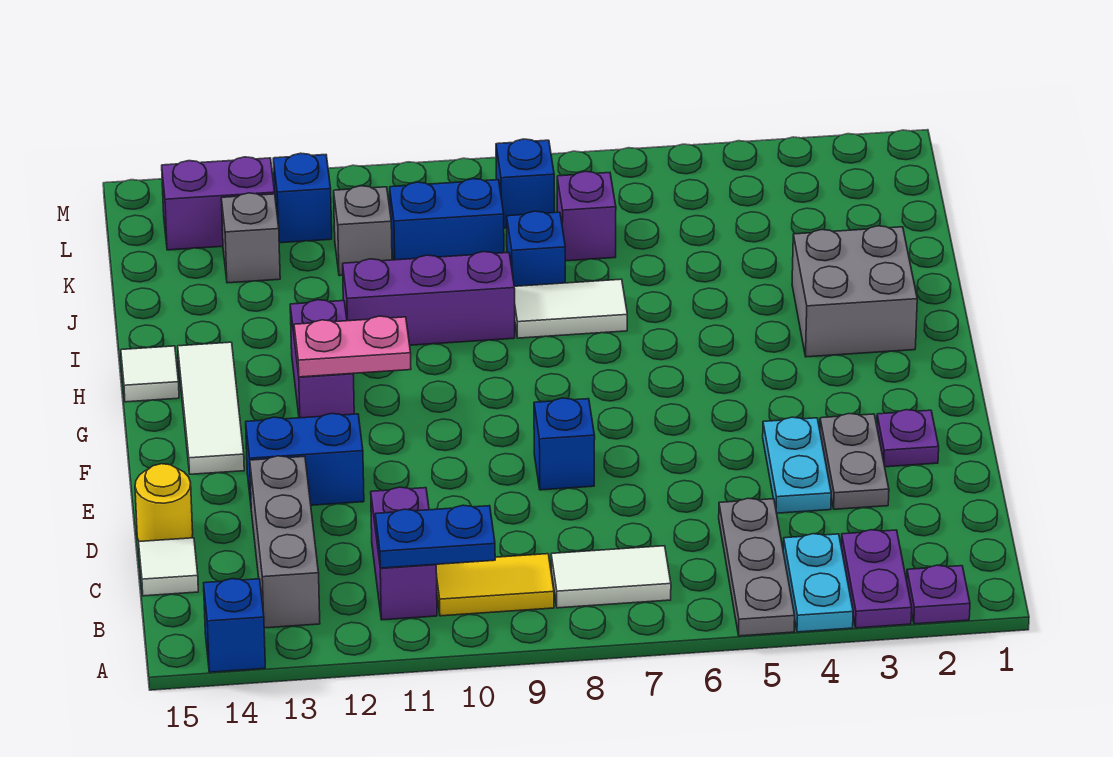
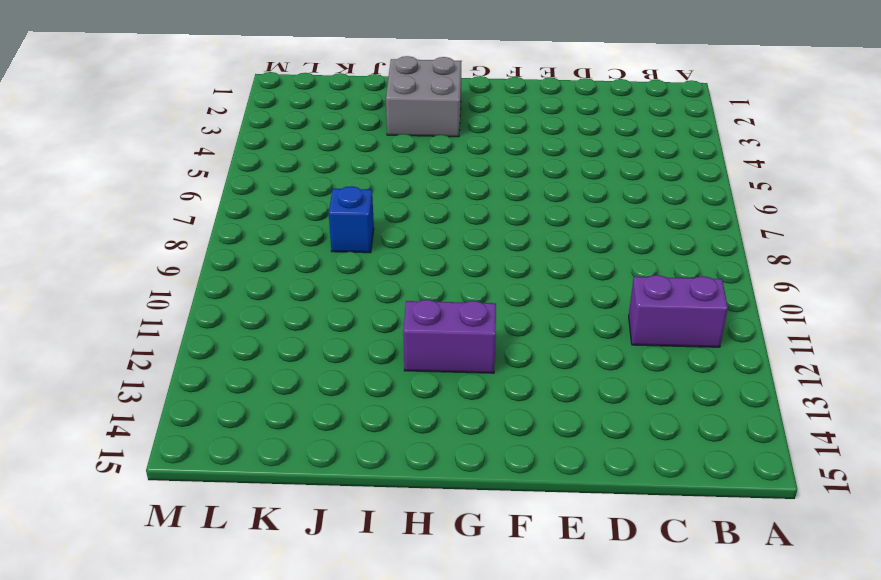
none -> purple 1x1 plate [907,565,970,624]
none -> purple 1x2 plate [841,530,912,628]
none -> cyan 1x2 plate [783,534,853,632]
none -> grey 1x3 plate [719,498,795,636]

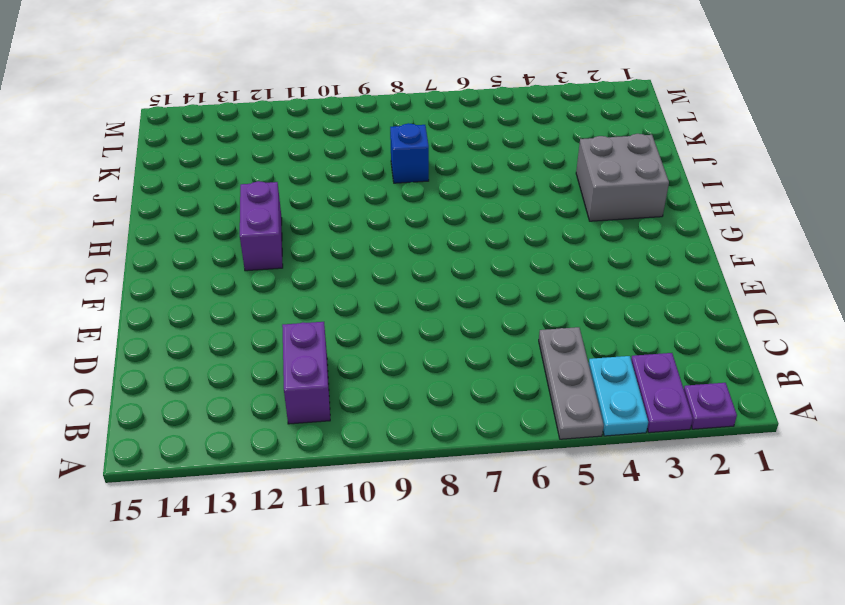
none -> blue 1x1 brick [204,579,265,672]
none -> white 1x2 tile [551,546,671,608]
none -> yellow 1x2 tile [436,554,554,616]
none -> grey 1x3 brick [250,456,320,628]

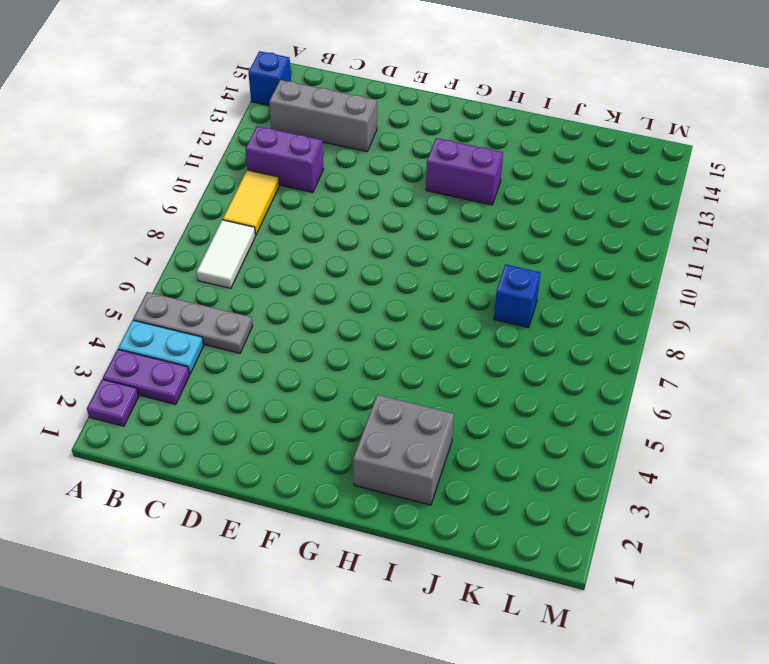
none -> white 1x1 tile [139,538,198,596]
none -> grey 1x2 plate [820,414,889,509]
none -> cyan 1x2 plate [763,417,831,513]
none -> yellow 1x1 round brick [135,464,193,542]

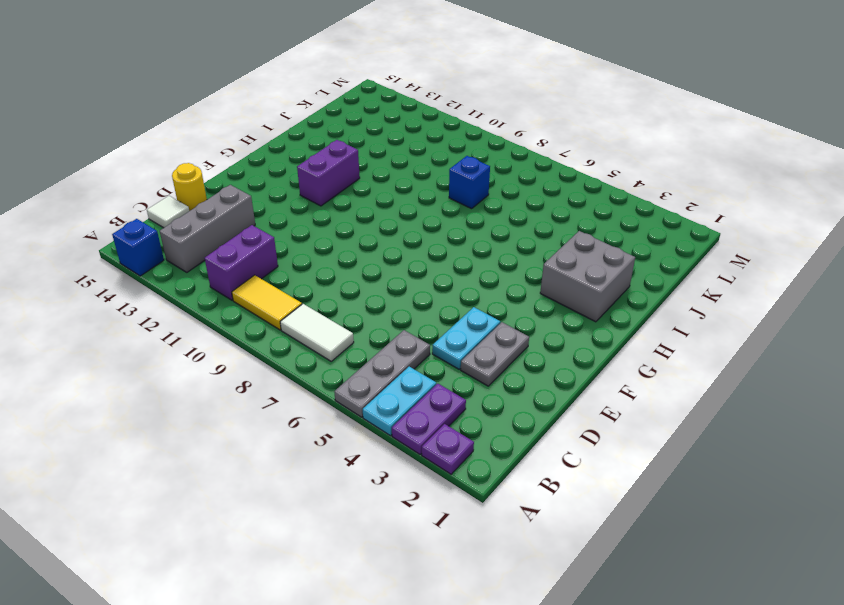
none -> purple 1x1 plate [877,410,939,467]
none -> blue 1x1 brick [534,398,595,490]
none -> blue 1x2 brick [246,413,364,505]
none -> white 1x3 tile [178,342,244,474]

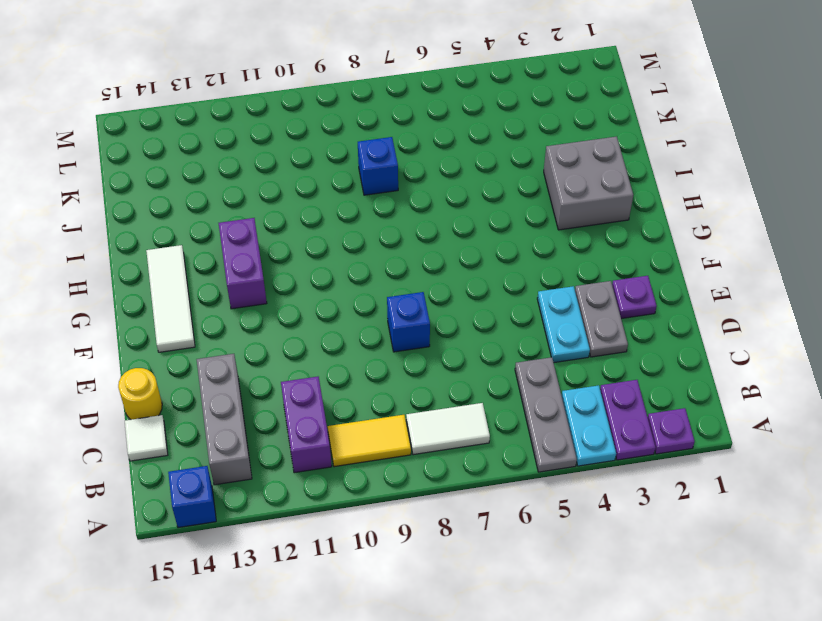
none -> blue 1x2 brick [246,413,364,505]
none -> white 1x1 tile [121,346,179,402]
none -> white 1x2 tile [514,279,627,338]
none -> purple 1x3 brick [343,252,515,345]

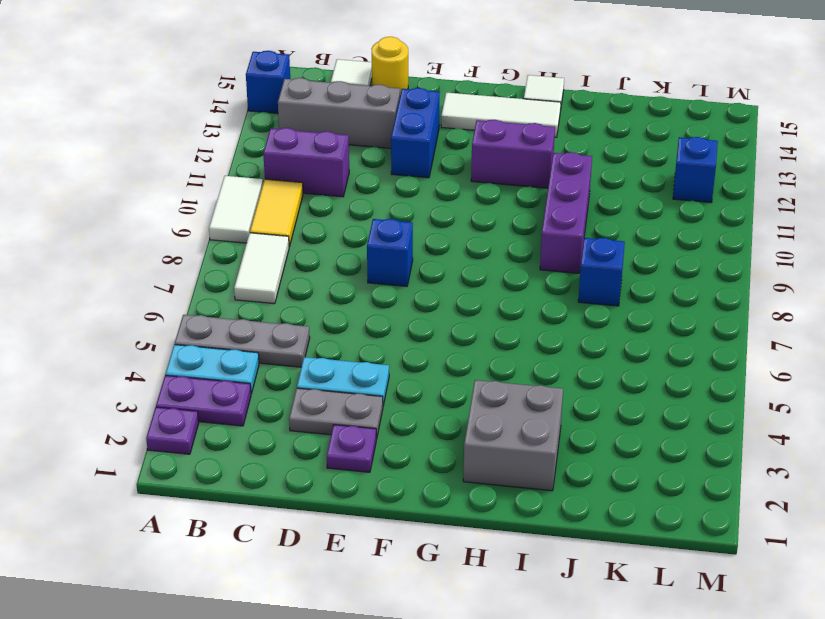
white 1x2 tile [209,176,263,243] -> white 1x2 tile moved to [514,279,627,338]
none -> purple 1x1 brick [557,171,616,261]
none -> blue 1x2 brick [390,179,504,260]
none -> grey 1x1 brick [334,186,392,276]
none -> grey 1x1 brick [221,193,280,283]

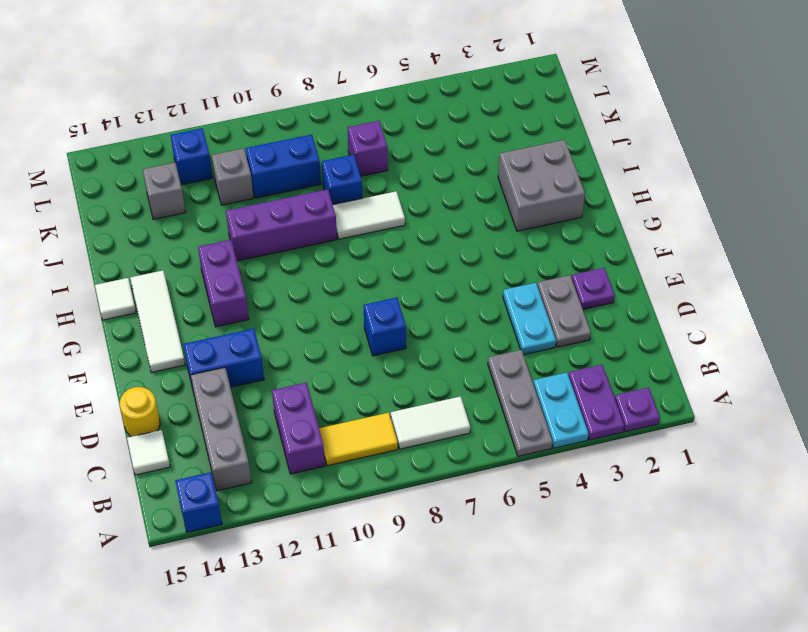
none -> blue 1x1 brick [496,139,554,228]
none -> purple 1x2 brick [162,157,275,250]
none -> blue 1x2 plate [375,505,495,568]
none -> pink 1x2 plate [294,316,411,377]

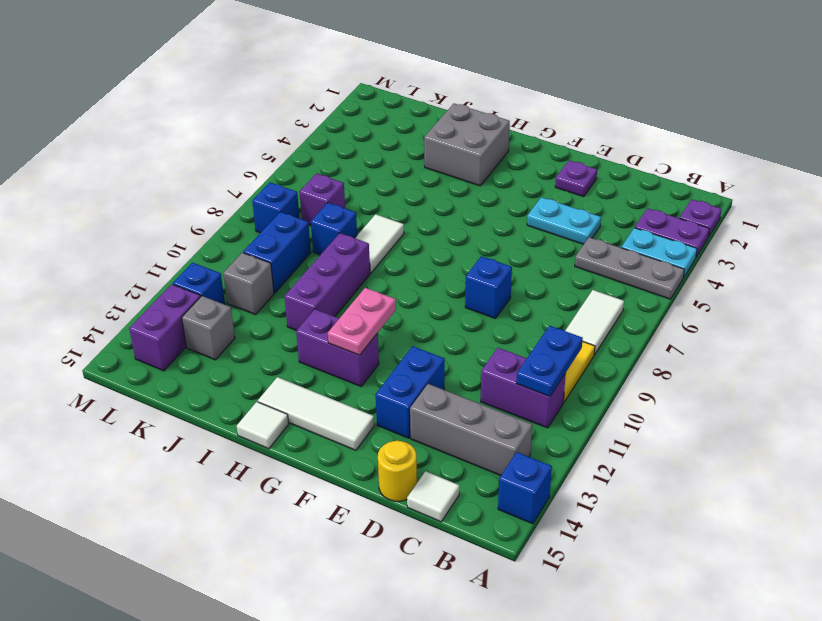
none -> grey 1x2 plate [820,414,889,509]

